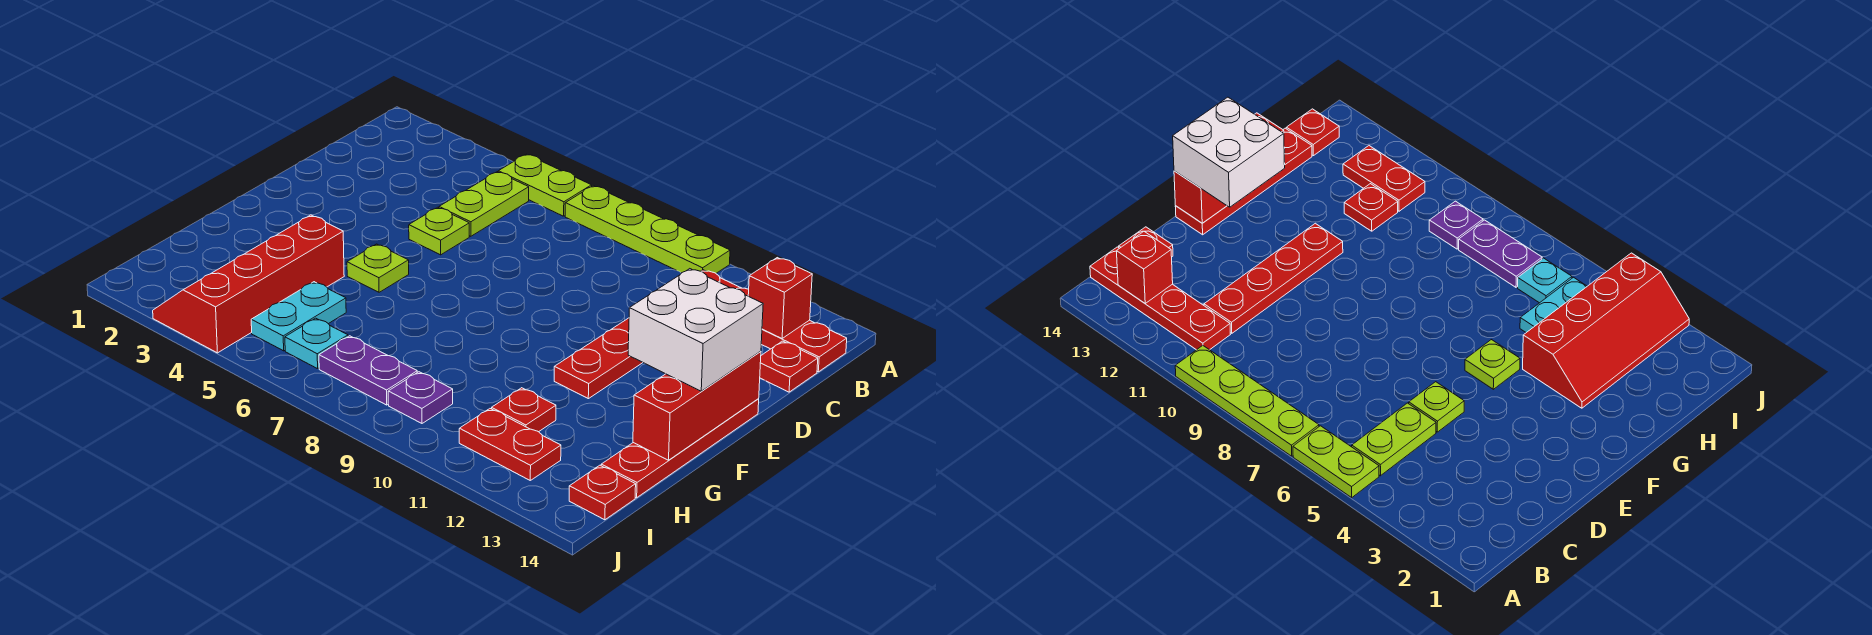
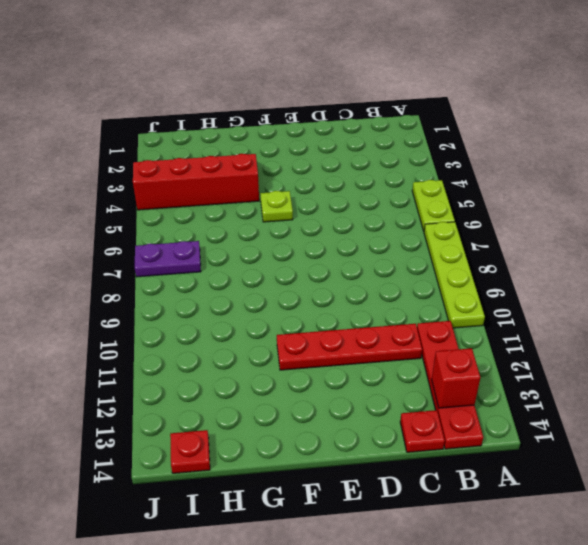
purple 1x2 plate [135,241,201,277] -> purple 1x2 plate turned to [319,336,417,405]
none -> lime 1x2 plate [439,172,529,236]
none -> lime 1x1 plate [409,207,469,255]
none -> red 1x4 plate [601,399,759,498]

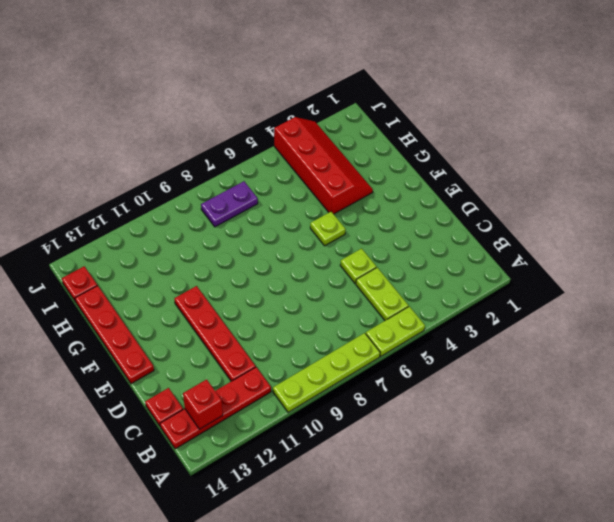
none -> cyan 1x2 plate [251,282,346,351]
none -> red 1x1 plate [492,388,556,432]
none -> cyan 1x1 plate [285,318,348,369]

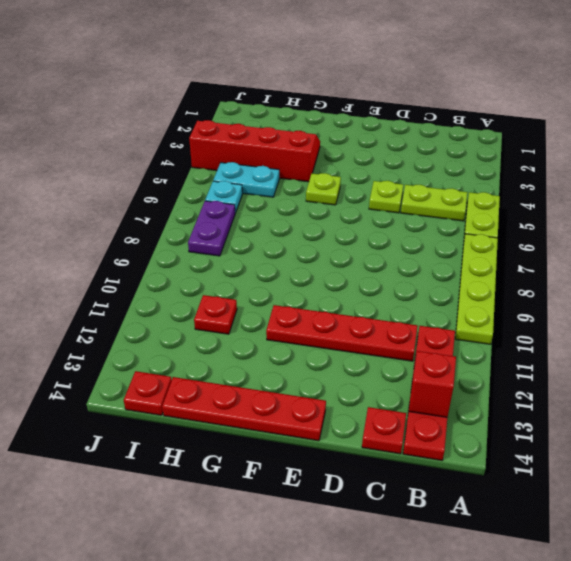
none -> purple 1x1 plate [388,372,453,423]
none -> red 1x2 plate [459,409,561,480]
none -> red 1x3 brick [633,351,761,460]

